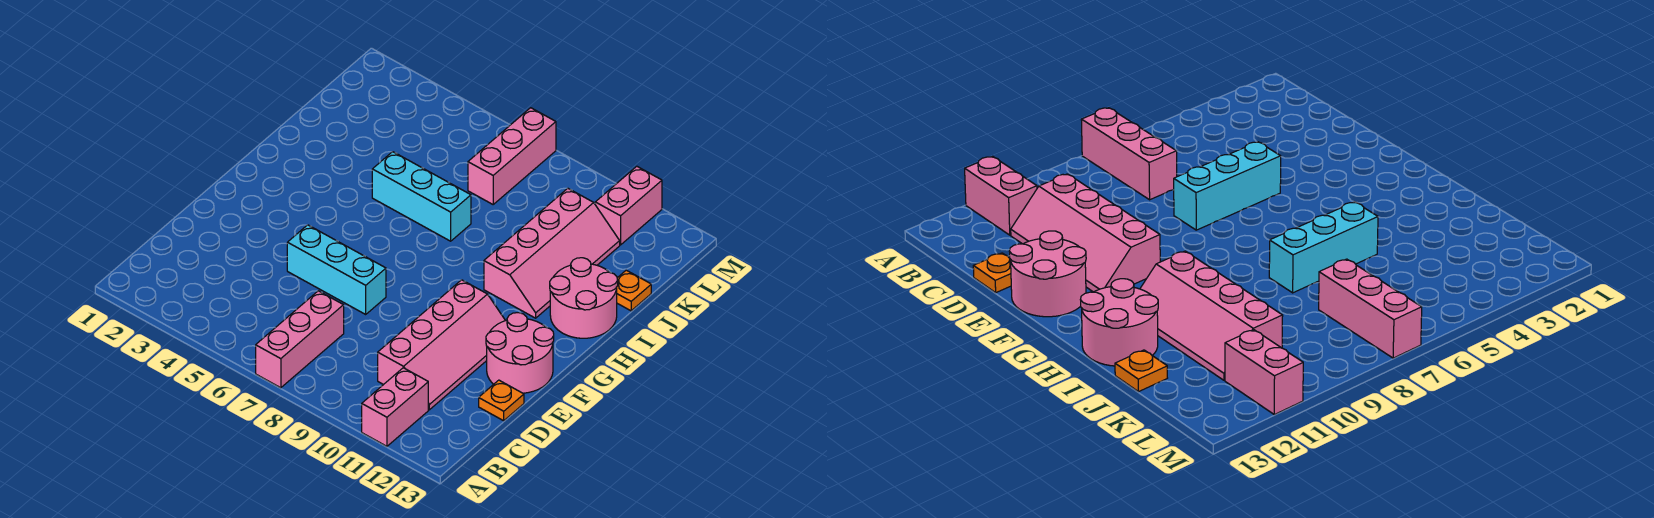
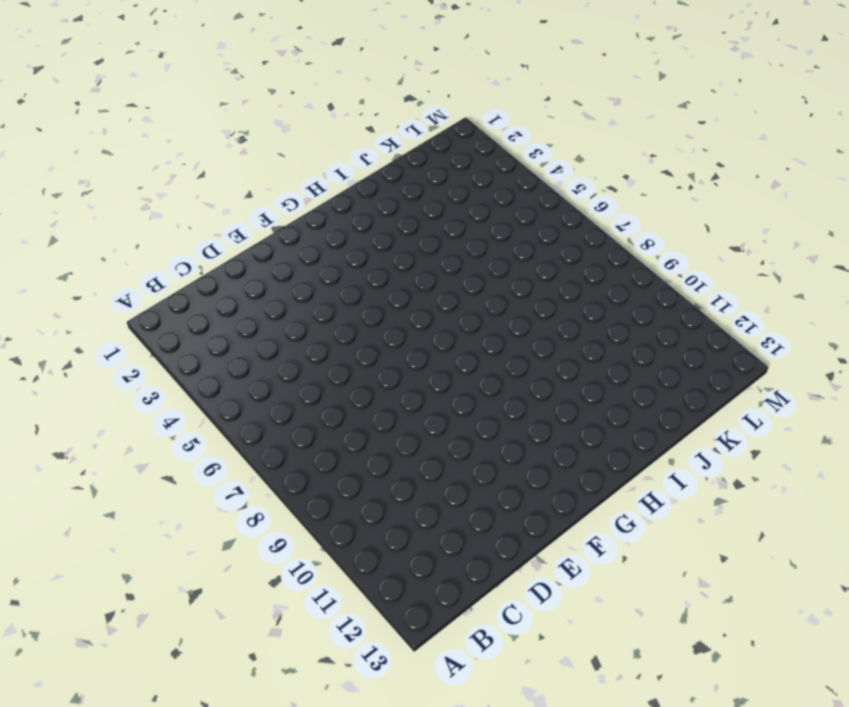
none -> pink 1x3 brick [256,291,344,388]
none -> pink 1x2 brick [362,368,428,446]
none -> pink 2x4 slope [378,280,505,410]

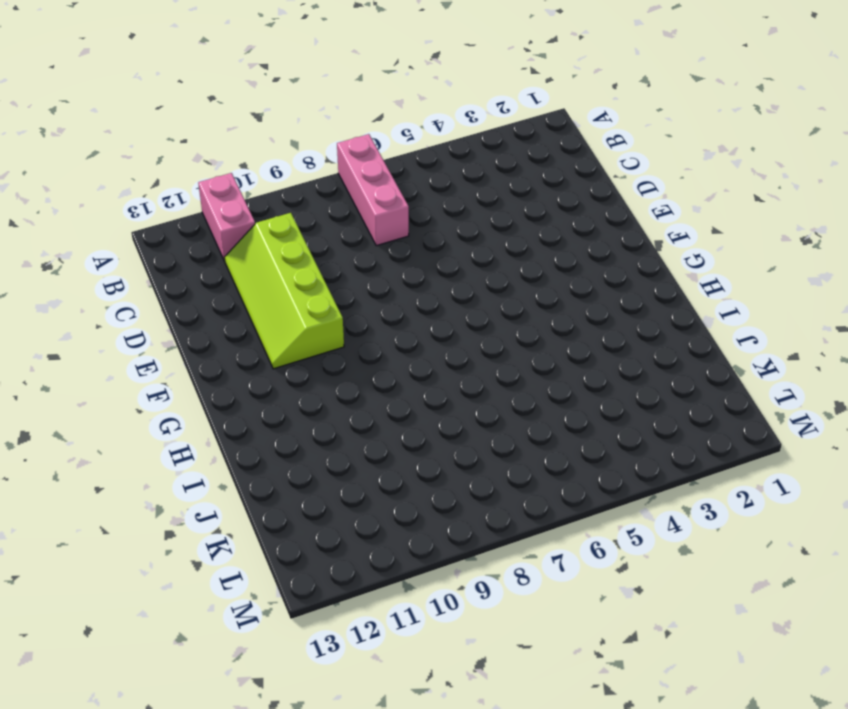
lime 2x4 slope [224,213,344,369] -> pink 2x4 slope [378,280,505,410]
none -> orange 1x1 plate [479,380,524,421]
none -> cyan 1x3 brick [287,225,386,314]
none -> pink 2x2 round brick [486,313,554,393]

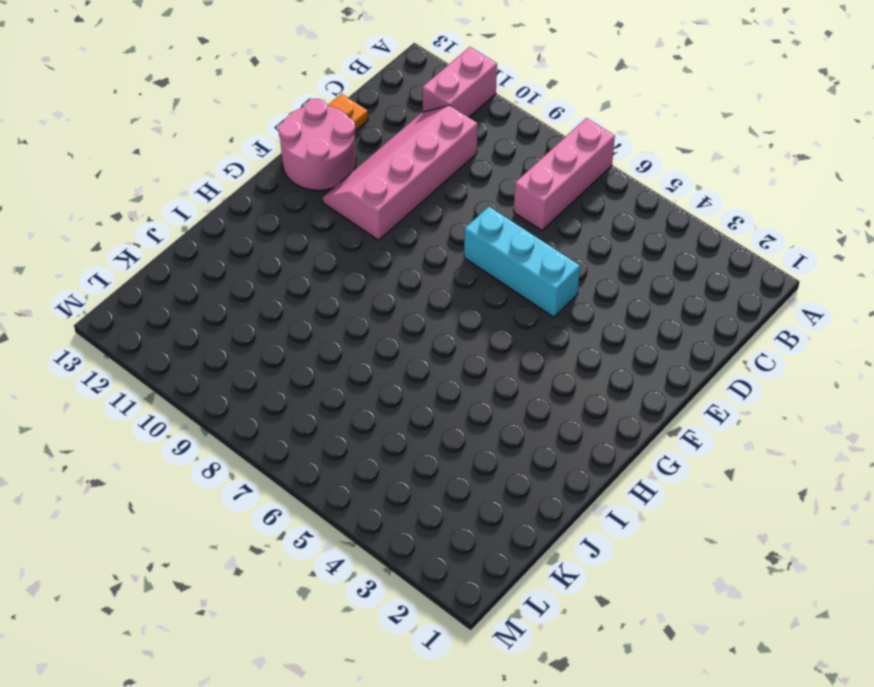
none -> pink 2x4 slope [484,188,620,318]
none -> pink 2x2 round brick [550,258,618,338]
none -> cyan 1x3 brick [372,152,471,241]

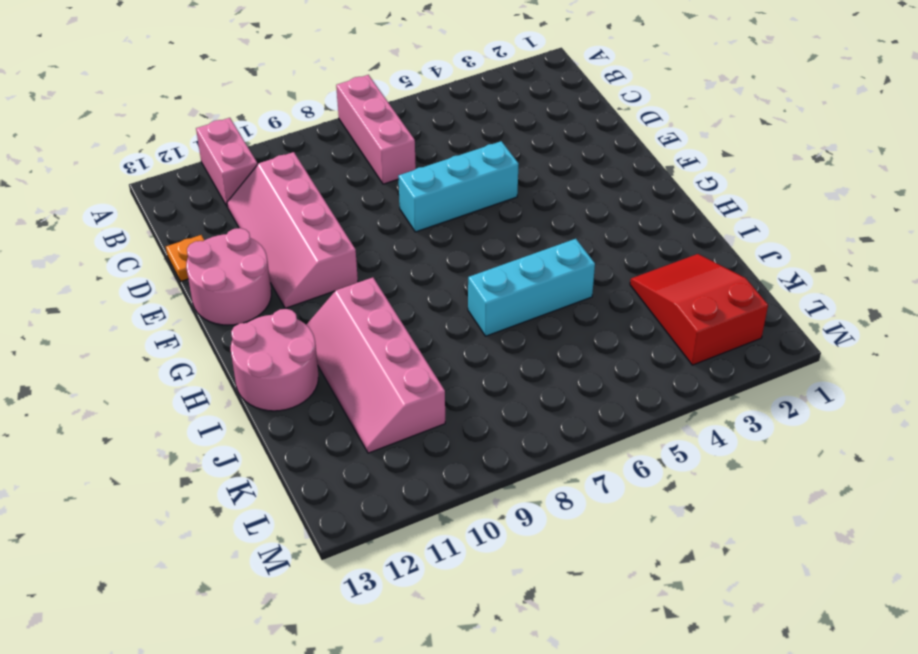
red 2x3 slope [630,254,768,365] -> none
none -> orange 1x1 plate [617,270,651,311]
none -> pink 1x3 brick [468,108,556,204]
none -> pink 1x2 brick [595,166,662,245]

